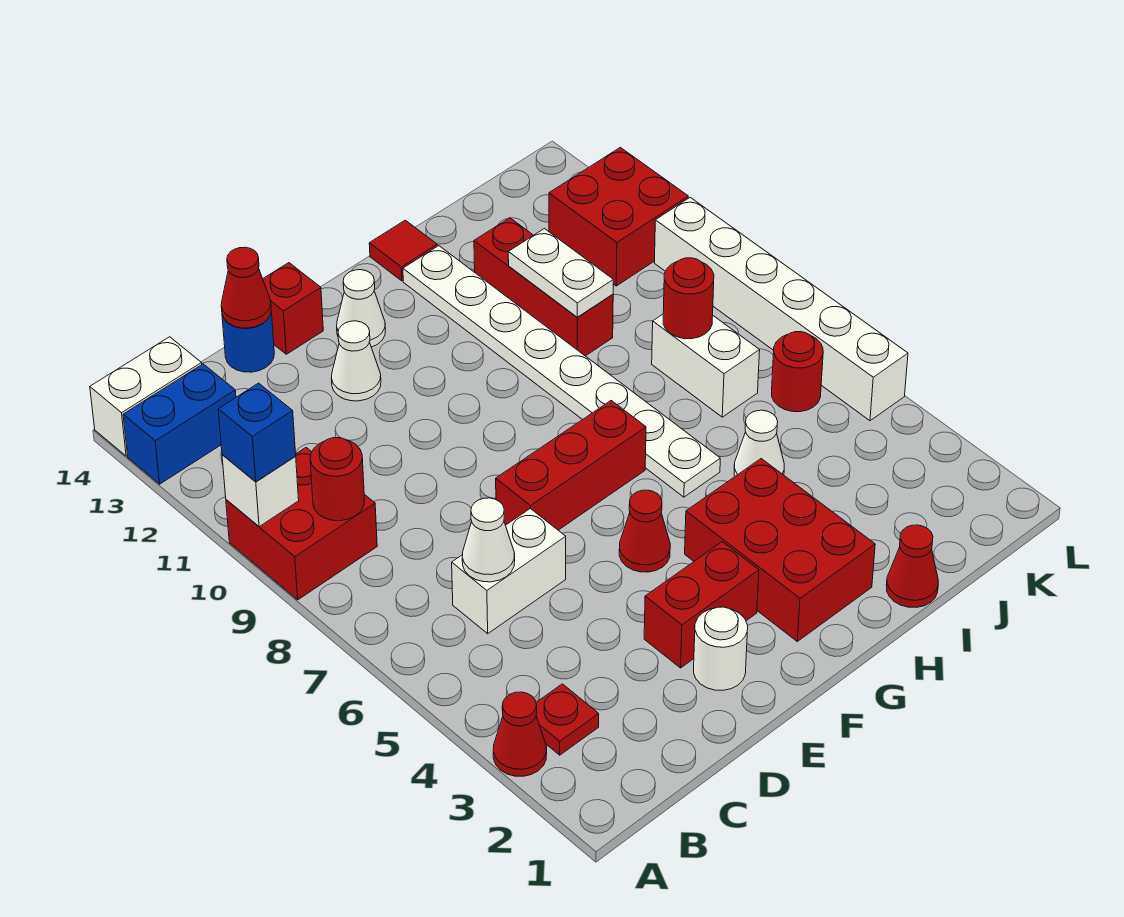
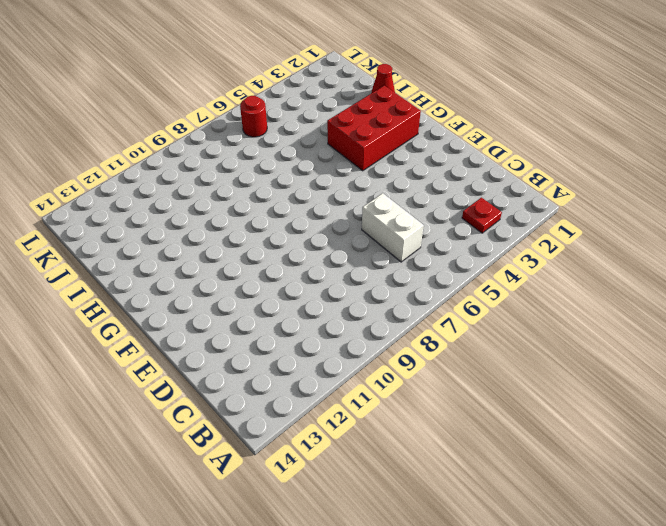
none -> red 1x1 cone [493,692,547,776]
none -> red 2x2 brick [226,448,377,600]
none -> blue 1x2 brick [123,364,236,484]
none -> white 1x2 brick [90,337,202,456]

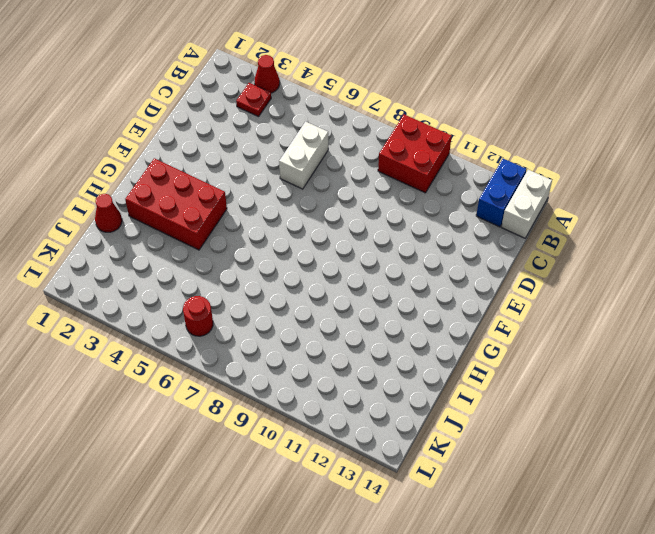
none -> blue 1x1 round brick [222,311,274,372]
none -> white 1x1 round brick [694,607,748,690]
none -> red 1x2 brick [644,542,759,668]
none -> red 1x3 brick [496,401,646,530]

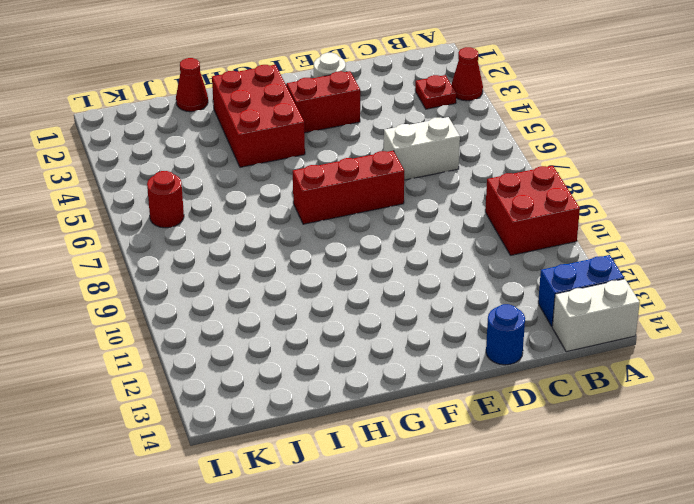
none -> white 1x1 cone [331,321,381,401]
none -> red 1x1 brick [263,263,323,354]
none -> red 1x1 cone [619,490,670,572]
none -> white 1x1 cone [337,270,386,347]

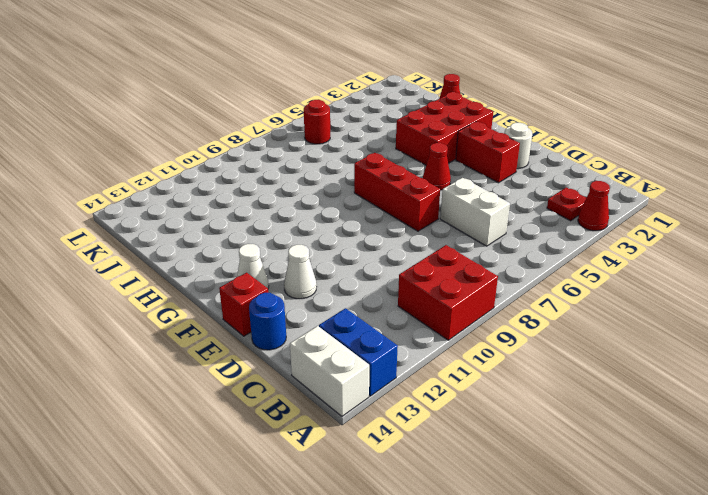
none -> white 1x8 plate [403,246,720,497]
none -> red 1x1 tile [369,220,437,281]
none -> white 1x1 cone [734,410,784,476]
none -> red 1x3 brick [474,218,613,356]

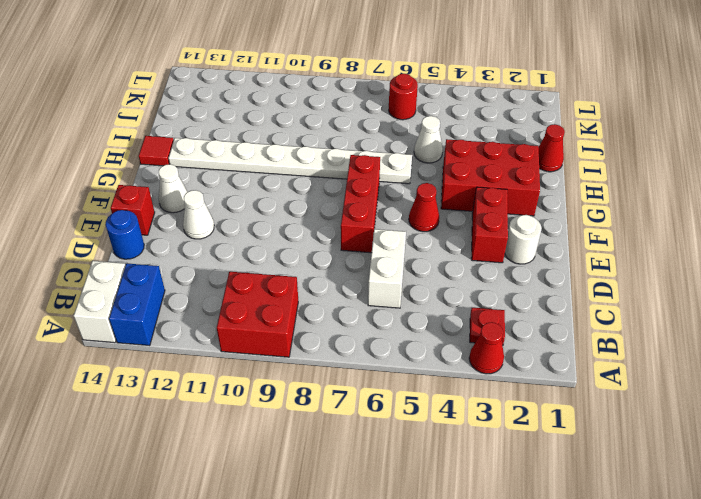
none -> red 1x3 brick [474,218,613,356]
none -> white 1x2 brick [652,314,760,417]
none -> red 2x2 brick [549,147,688,286]
none -> white 1x6 brick [655,198,908,421]

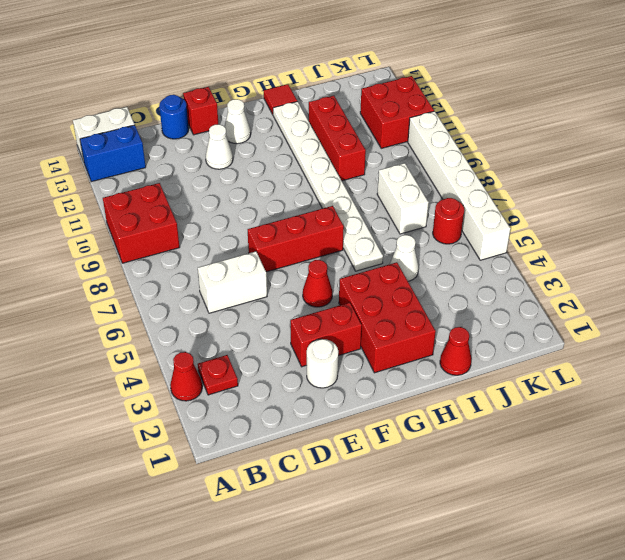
none -> white 1x1 brick [222,455,299,527]
none -> red 1x1 round brick [310,438,364,521]
none -> white 1x1 cone [462,498,515,582]
none -> red 1x1 cone [221,247,271,328]

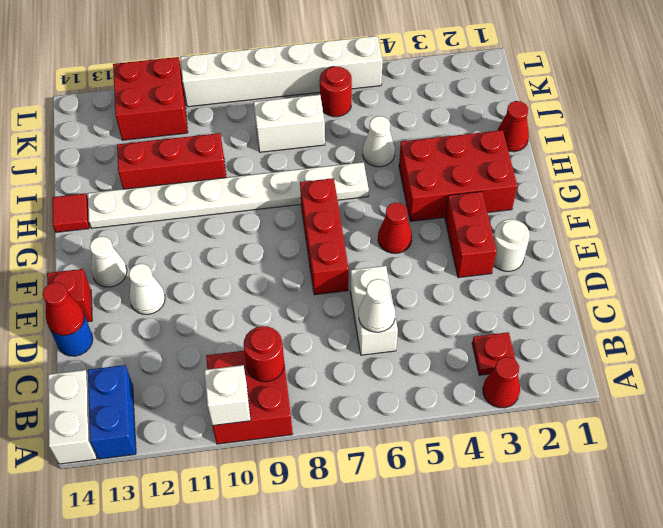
none -> white 1x2 plate [508,229,613,317]
none -> red 1x1 round brick [663,258,714,339]
none -> blue 1x1 brick [218,383,296,482]

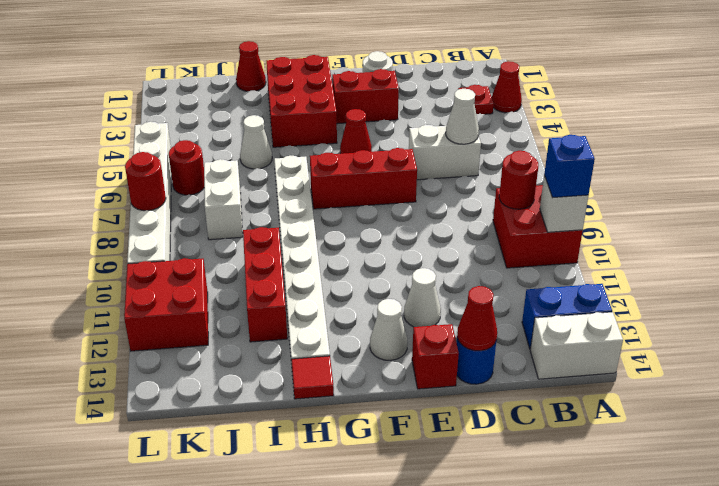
red 1x1 round brick [125,152,166,211] -> red 1x1 round brick moved to [663,258,714,339]
none -> white 1x2 plate [508,229,613,317]

